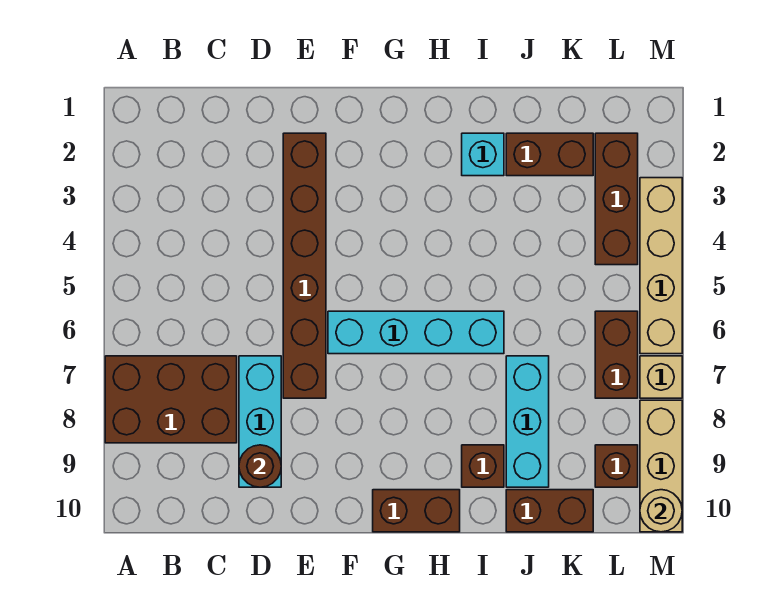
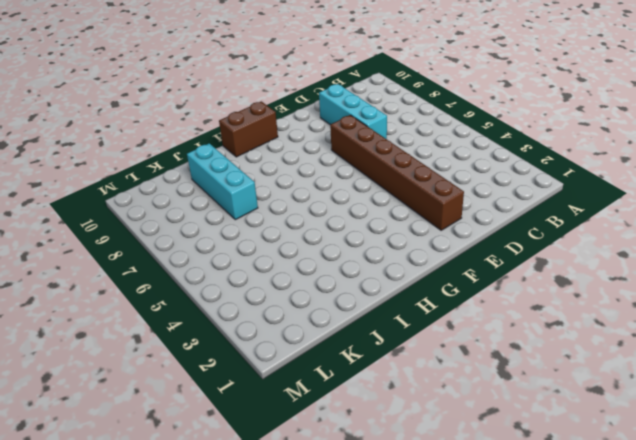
none -> brown 2x3 brick [105,356,237,443]
none -> cyan 1x4 brick [328,311,504,354]
none -> cyan 1x1 brick [462,133,504,176]

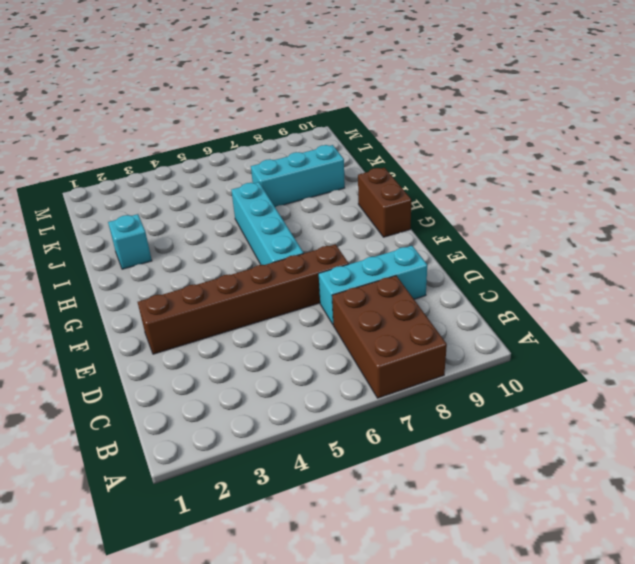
none -> brown 1x1 brick [462,445,504,487]
none -> brown 1x2 brick [506,133,593,176]
none -> brown 1x2 brick [506,490,593,532]

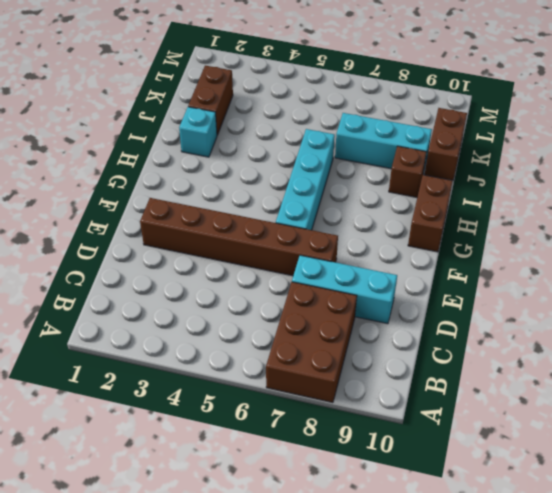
none -> brown 1x3 brick [595,133,638,265]
none -> brown 1x2 brick [595,311,638,398]
none -> brown 1x1 brick [595,445,638,487]

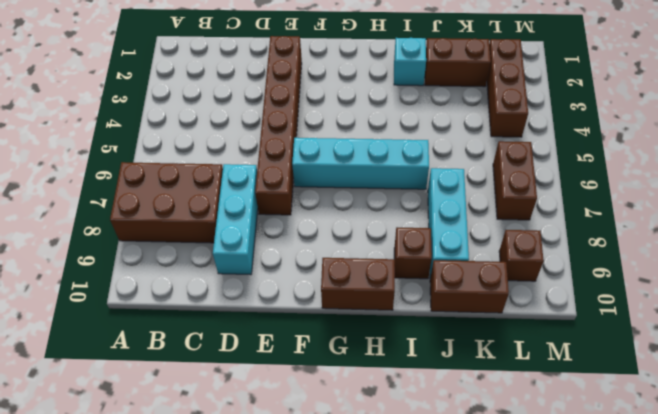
none -> tan 1x4 brick [640,178,682,354]
none -> tan 1x1 brick [640,356,682,398]
none -> tan 1x3 brick [640,400,682,532]

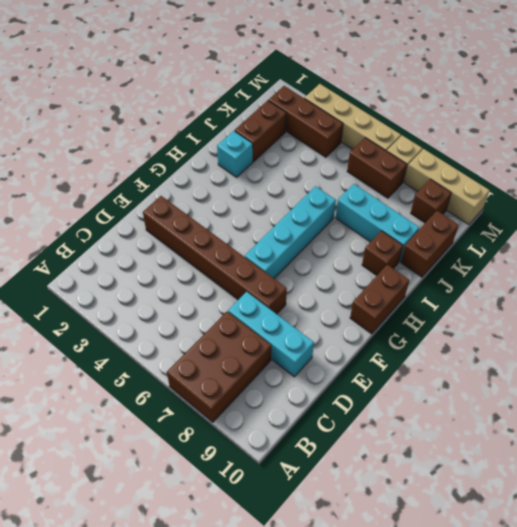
none -> brown 1x1 round brick [239,445,281,487]
none -> tan 1x1 round brick [640,490,682,532]

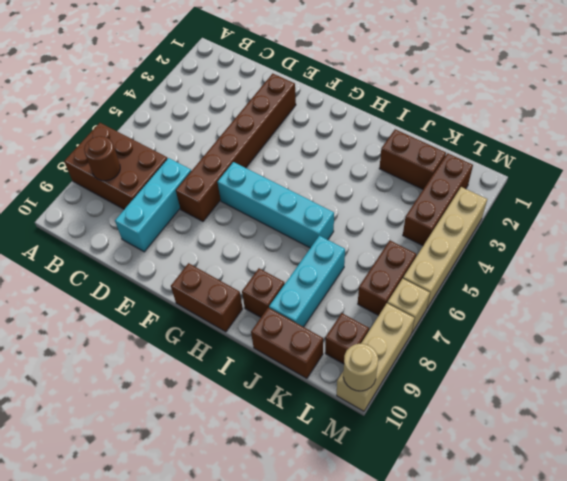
brown 1x1 round brick [84,136,120,181] -> brown 1x1 round brick moved to [239,445,281,487]
none -> cyan 1x1 brick [462,133,504,176]

